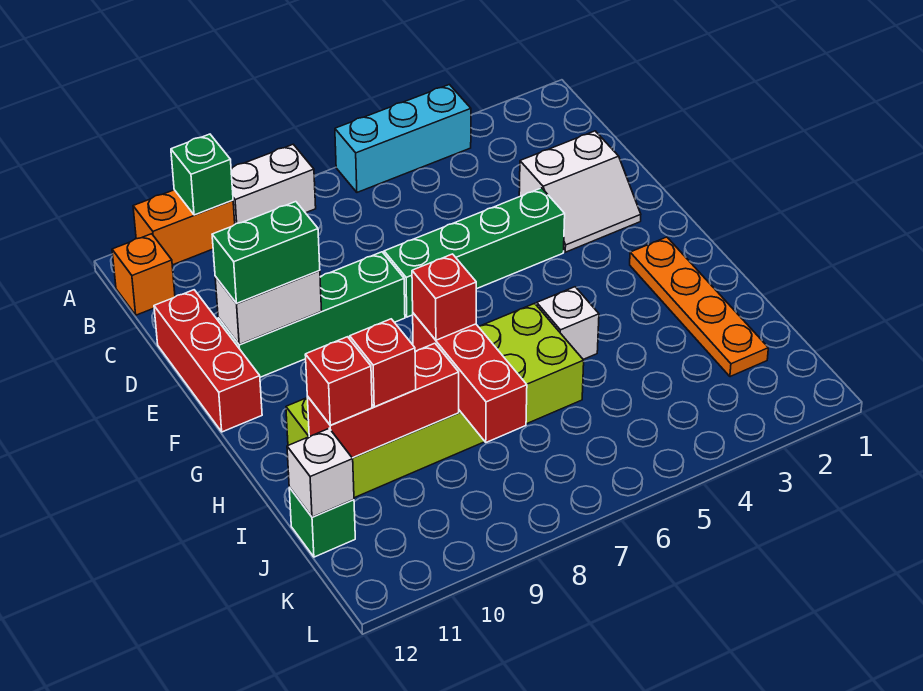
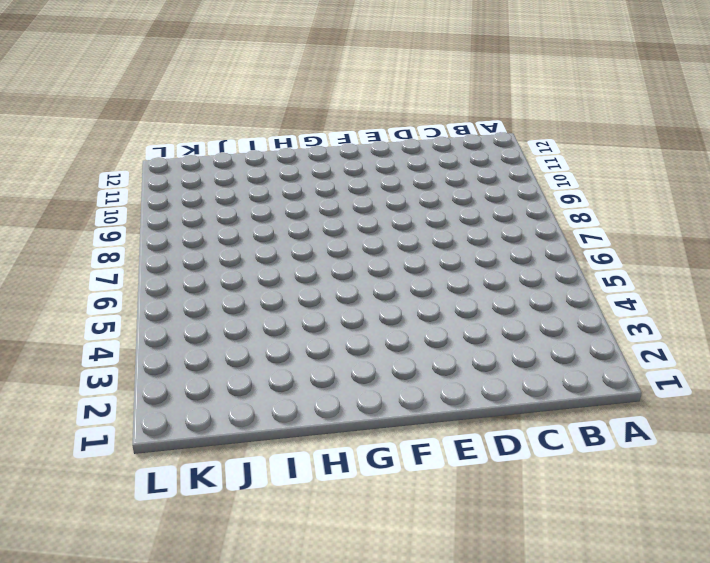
none -> cyan 1x3 brick [335,85,471,192]
none -> white 1x2 brick [231,144,316,224]
none -> orange 1x2 brick [133,190,235,265]

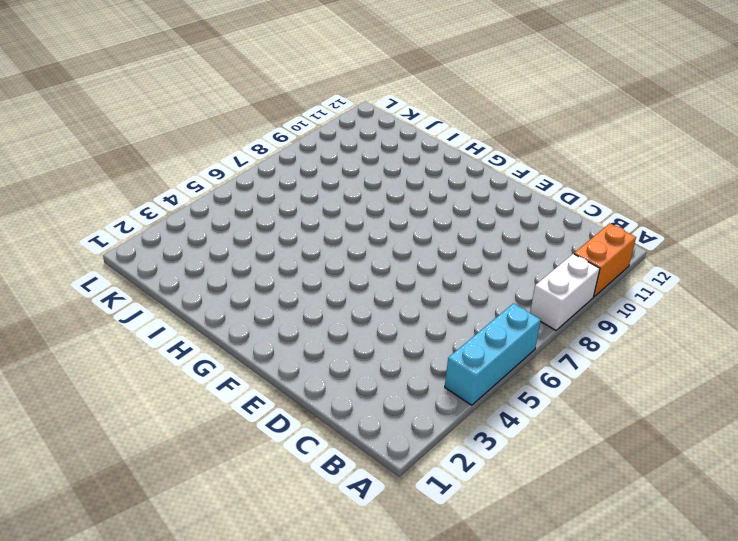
none -> orange 1x1 brick [112,234,175,315]
none -> white 2x2 slope [519,131,641,252]
none -> red 1x3 brick [154,290,262,432]

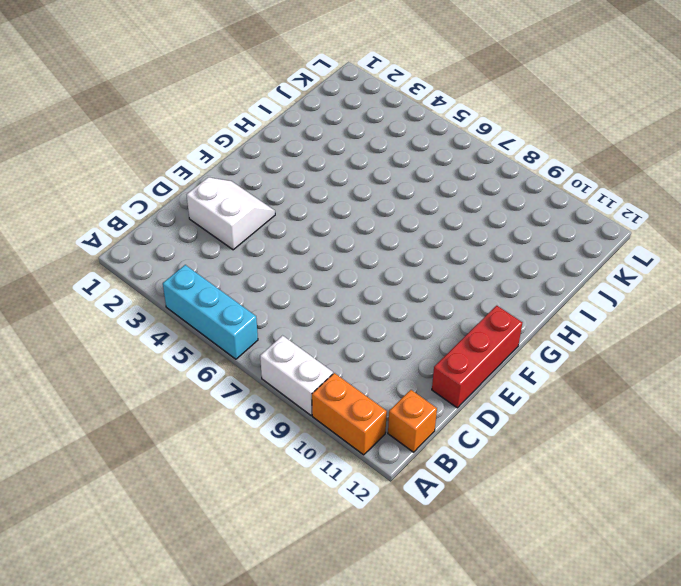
none -> green 1x4 brick [384,188,565,317]
none -> green 1x4 brick [218,252,405,377]
none -> orange 1x4 plate [630,237,768,377]

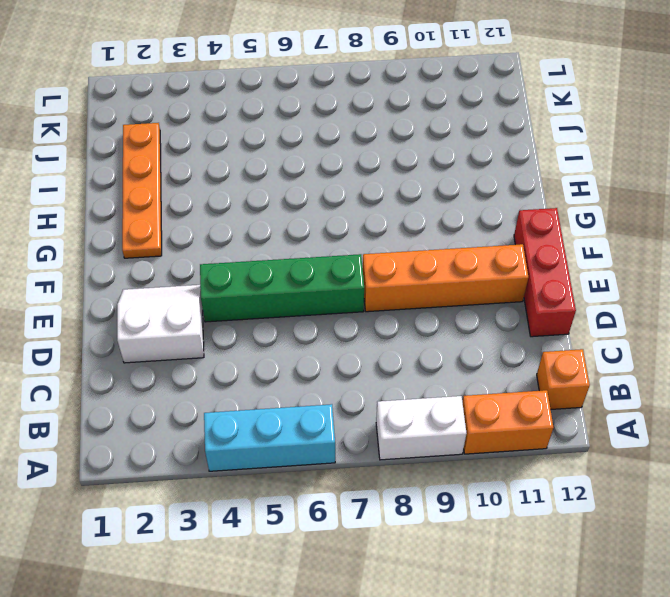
orange 1x4 brick [363,244,528,312] -> green 1x4 brick [218,252,405,377]
none -> white 1x1 brick [537,287,599,359]
none -> lime 2x6 brick [286,303,584,498]
none -> green 1x1 brick [289,487,355,557]

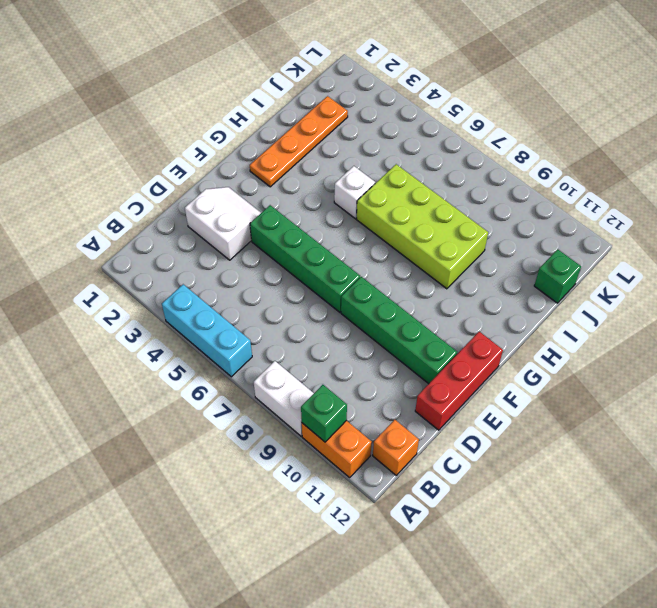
lime 2x4 brick [357,164,488,289] -> lime 2x6 brick [286,303,584,498]
none -> white 1x2 brick [215,271,322,345]
none -> red 1x3 brick [413,313,527,442]
none -> red 1x3 brick [307,343,459,458]

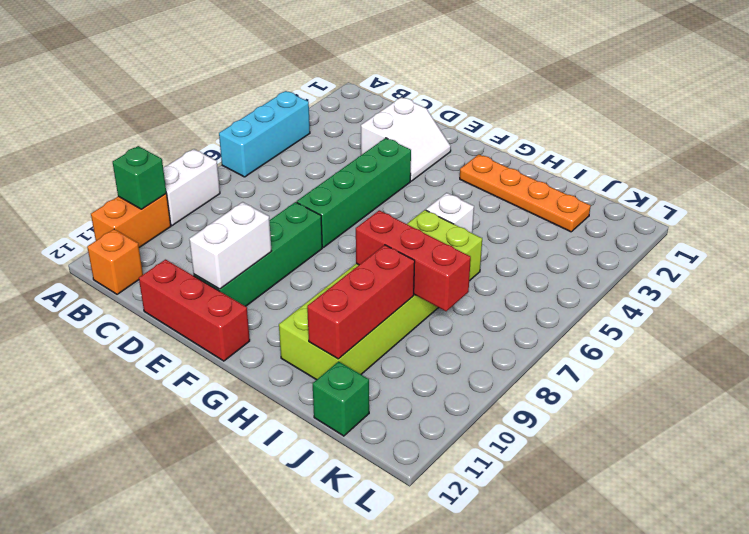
none -> white 1x1 brick [287,429,354,517]
none -> green 1x2 brick [212,202,320,303]
none -> red 1x1 brick [412,254,476,340]

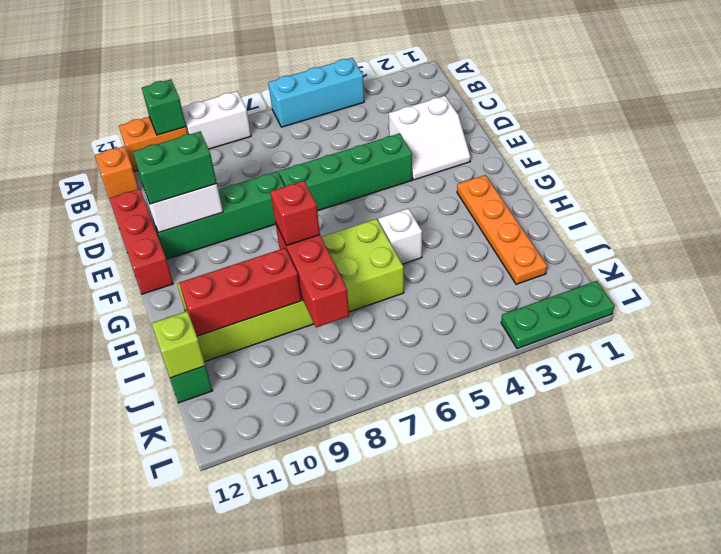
lime 1x1 brick [152,311,205,378] -> white 1x1 brick [287,429,354,517]
green 1x3 plate [501,281,614,349] -> none
none -> red 1x1 brick [350,319,416,407]
none -> red 1x1 brick [305,337,372,425]

